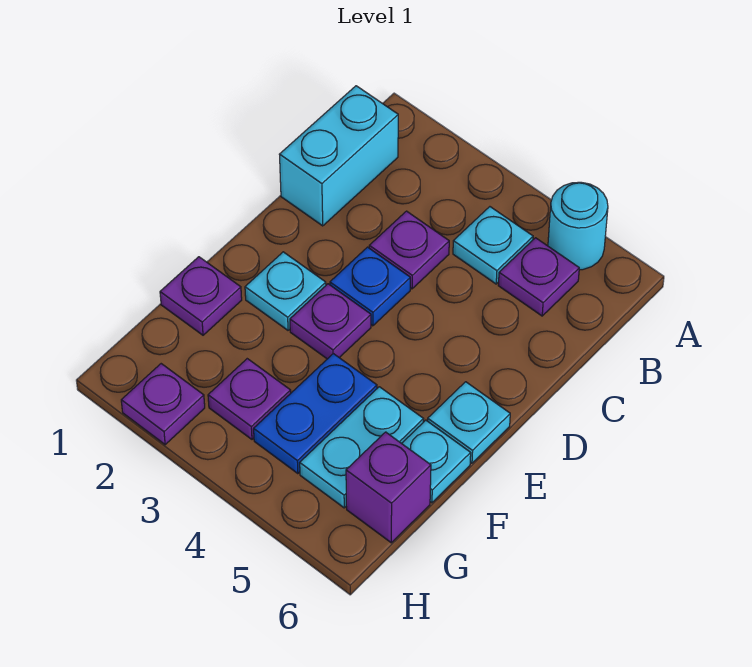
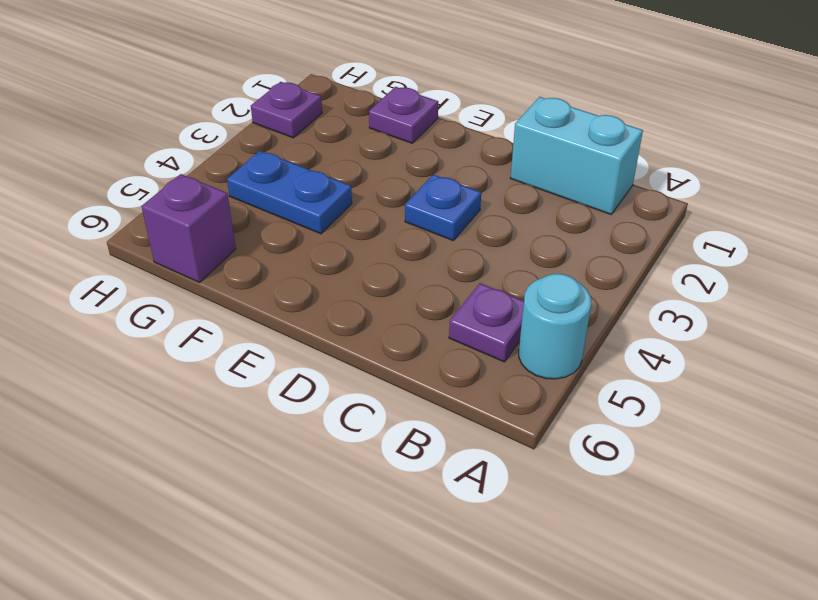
none -> cyan 1x1 plate [453,207,533,284]
none -> purple 1x1 plate [369,211,449,289]
none -> cyan 1x1 plate [245,252,326,330]

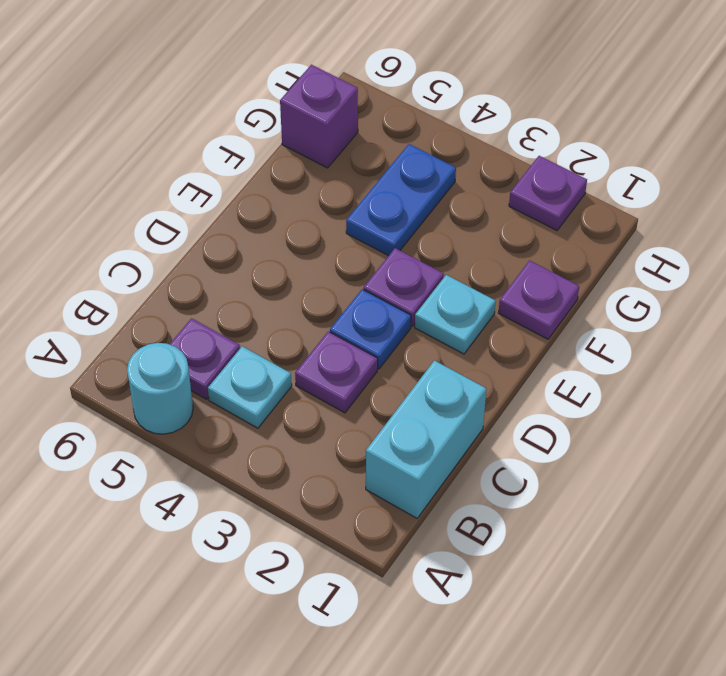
none -> cyan 1x1 plate [428,382,510,463]
none -> cyan 1x2 plate [300,387,424,508]
none -> cyan 1x1 plate [402,420,471,503]

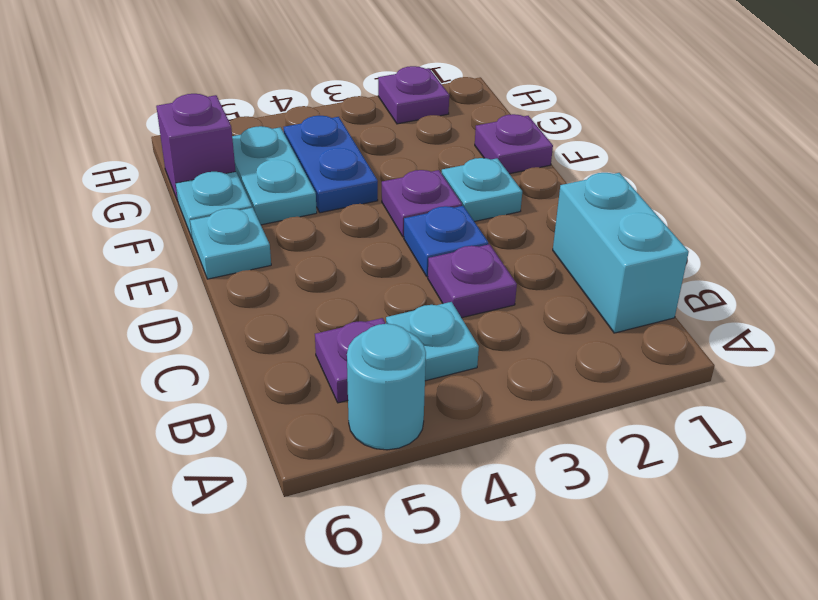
none -> purple 1x1 plate [208,359,291,439]

